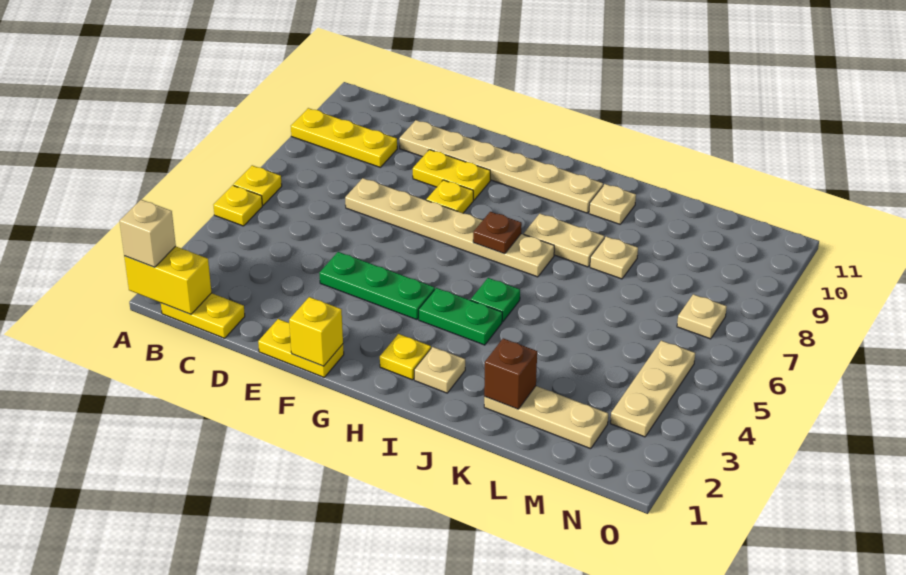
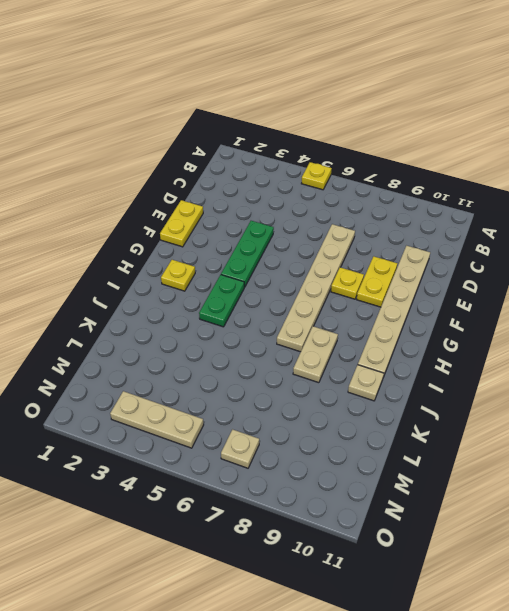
none -> yellow 1x1 plate [233,165,282,205]
none -> yellow 1x3 plate [291,108,397,167]
none -> yellow 1x2 plate [161,293,245,338]

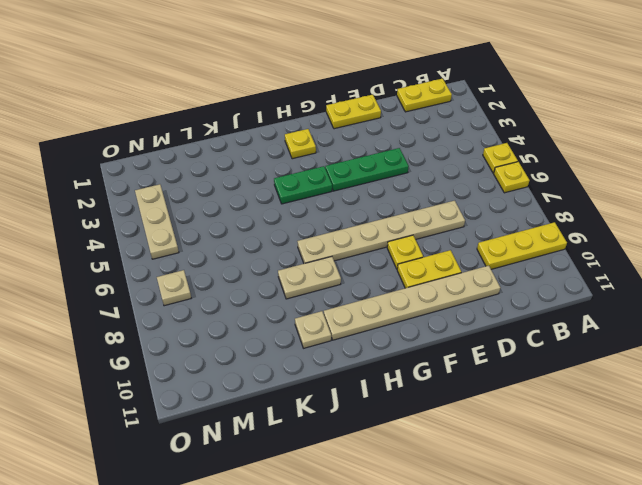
none -> tan 1x1 plate [414,347,465,393]
none -> green 1x1 plate [471,278,520,322]
none -> tan 1x3 plate [484,386,608,449]

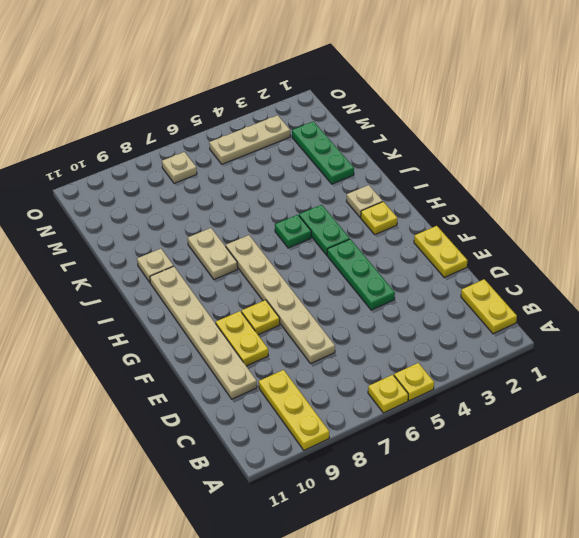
green 1x3 plate [292,121,354,184] -> tan 1x3 plate [484,386,608,449]
none -> tan 1x1 plate [590,237,638,279]
none -> yellow 1x2 brick [124,246,212,314]
none -> yellow 1x1 brick [289,297,343,366]

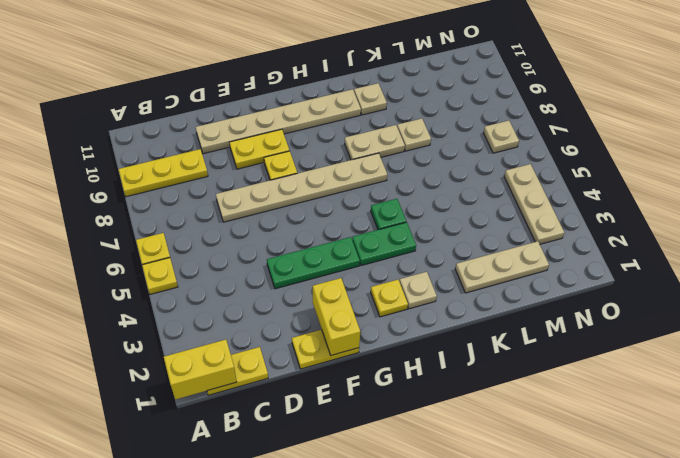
yellow 1x2 brick [313,278,360,355] -> yellow 1x1 brick [289,297,343,366]
none -> brown 1x1 plate [473,212,522,254]
none -> brown 1x1 brick [484,338,537,409]
none -> tan 1x1 brick [120,200,176,267]

